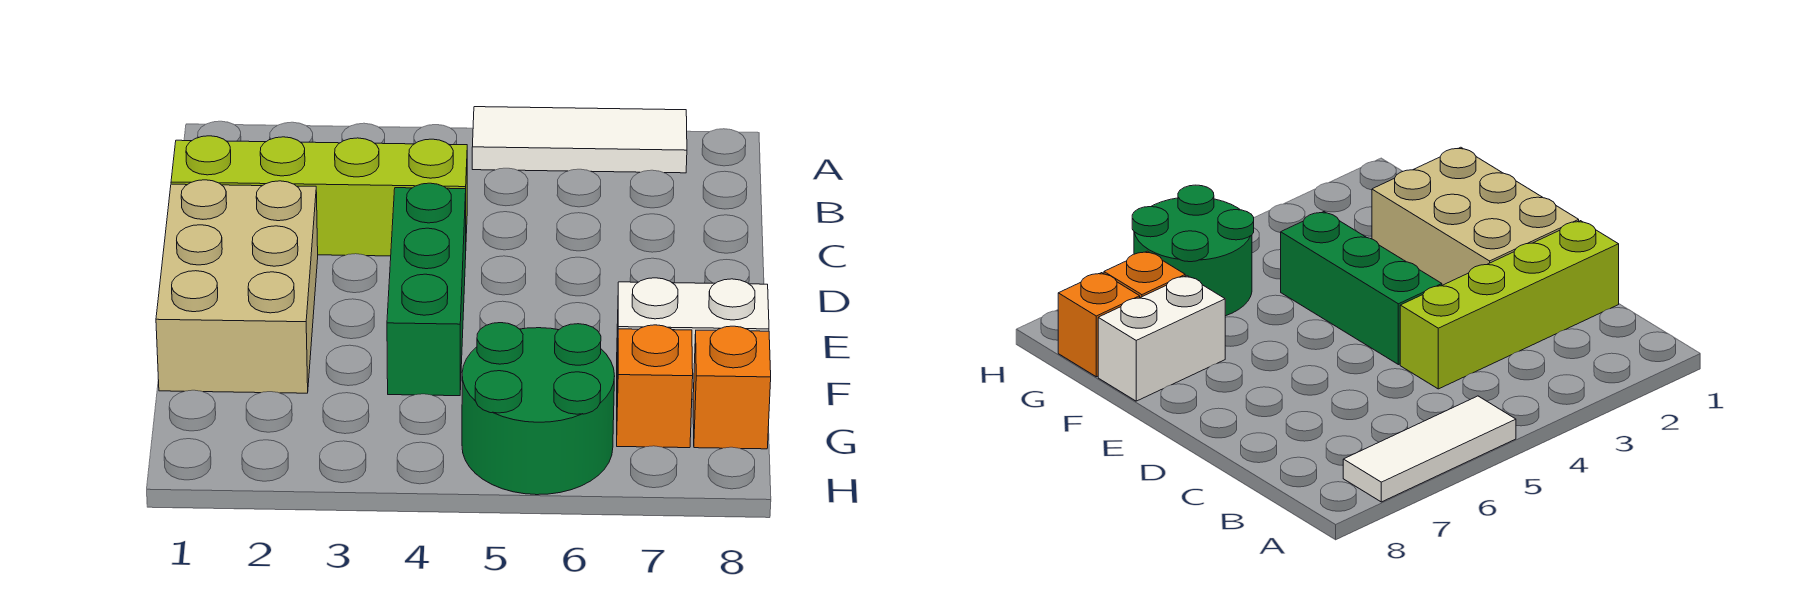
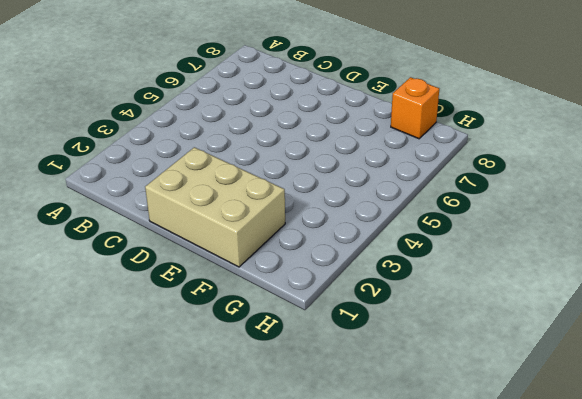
none -> white 1x3 tile [472,107,687,173]
none -> lime 1x4 brick [171,136,467,256]

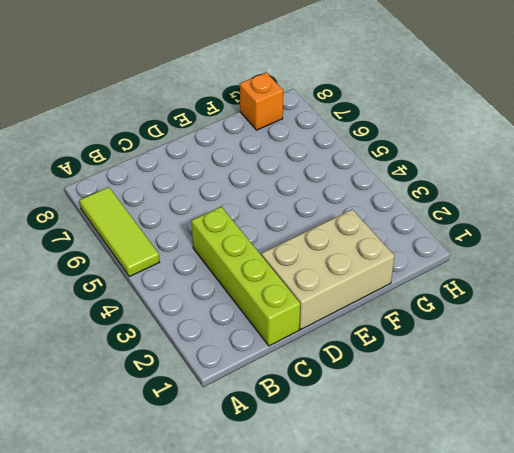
lime 1x3 tile [79,187,159,277] -> white 1x3 tile [472,107,687,173]
none -> green 1x3 brick [387,183,466,396]
none -> white 1x2 brick [617,278,769,399]

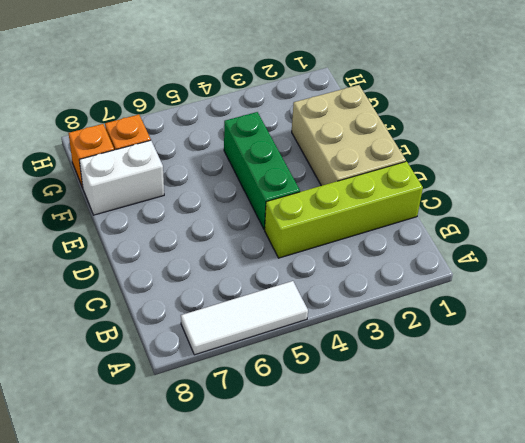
none -> green 2x2 round brick [462,323,615,495]

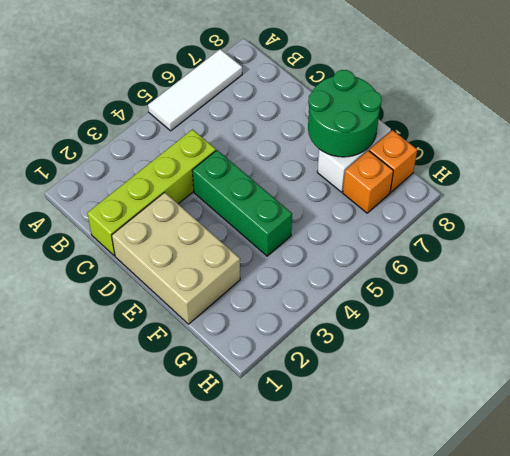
green 2x2 round brick [308,70,382,157] -> green 2x2 round brick moved to [462,323,615,495]

